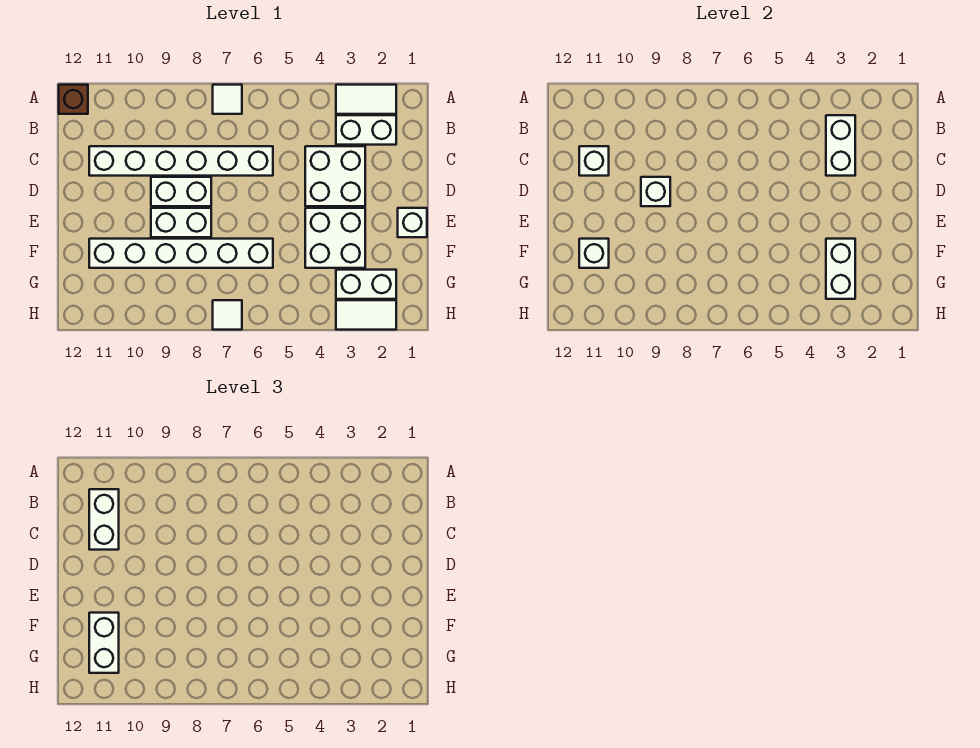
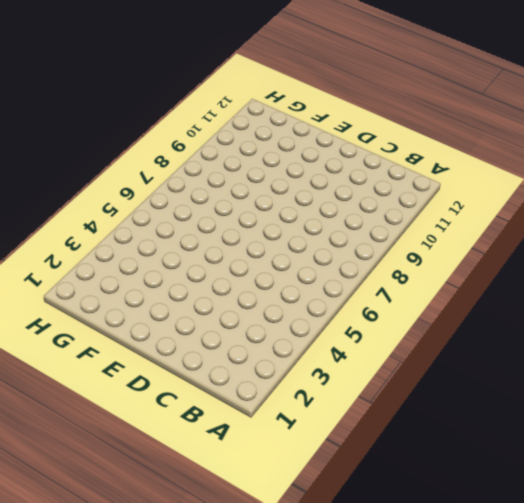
none -> white 1x2 tile [336,85,396,114]
none -> white 1x1 tile [213,85,242,114]
none -> brown 1x1 brick [59,85,88,114]

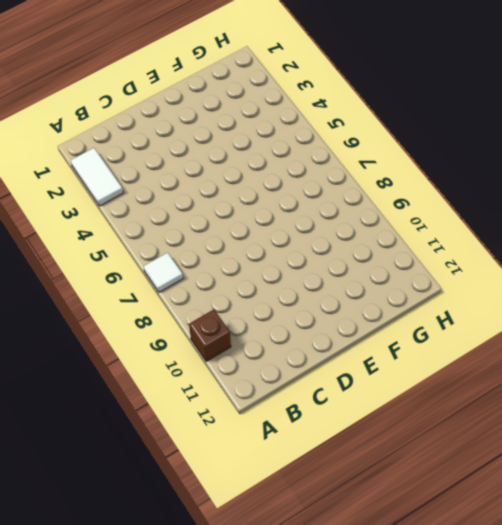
brown 1x1 brick [189,309,231,361] -> brown 1x1 brick moved to [59,85,88,114]
none -> white 1x2 brick [336,115,396,145]
none -> white 2x2 brick [305,146,365,206]
none -> white 1x6 brick [89,146,273,176]

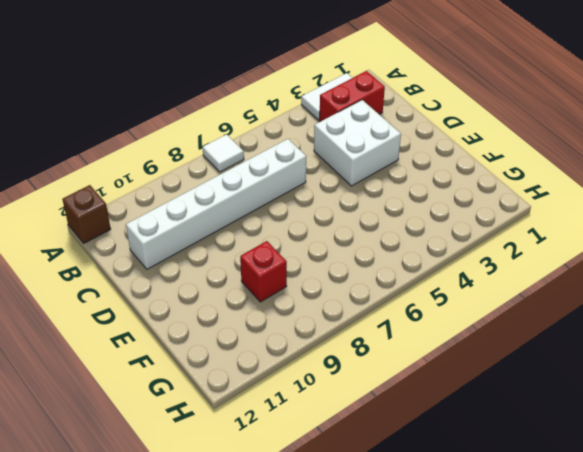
red 1x2 brick [319,71,385,122] -> white 1x2 brick [336,115,396,145]
red 1x1 brick [240,241,287,302] -> white 1x6 brick [89,239,273,268]
none -> white 1x2 brick [151,177,211,206]
none -> white 1x1 brick [398,208,427,237]
none -> white 2x2 brick [305,208,365,268]

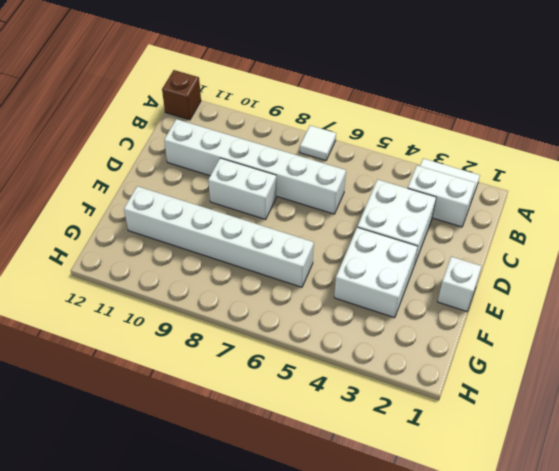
none -> white 1x2 brick [151,208,211,237]
none -> white 1x2 brick [336,270,396,299]
none -> white 1x2 tile [336,300,396,330]

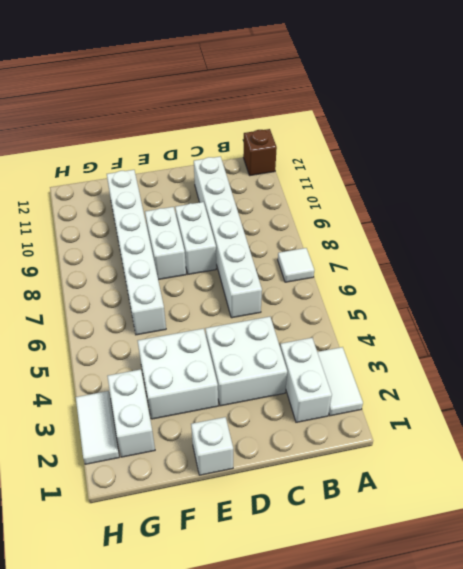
none -> white 1x1 tile [213,300,242,330]
none -> white 1x2 brick [826,115,855,176]
none -> white 1x1 brick [579,146,609,176]

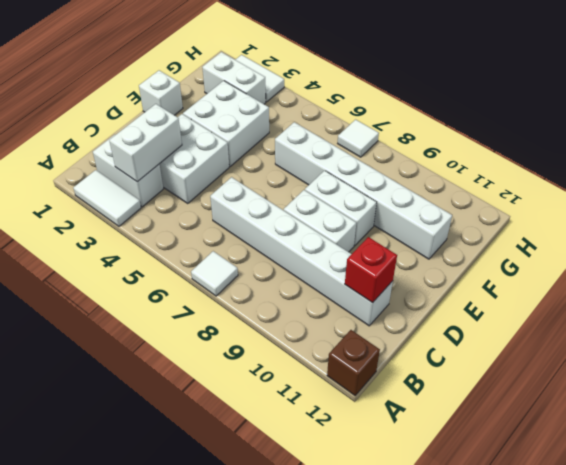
red 1x1 brick [345,237,397,303] -> white 1x1 brick [579,146,609,176]
none -> white 1x1 brick [641,177,670,206]
none -> white 1x2 brick [826,239,855,299]
none -> white 1x1 brick [579,239,609,268]

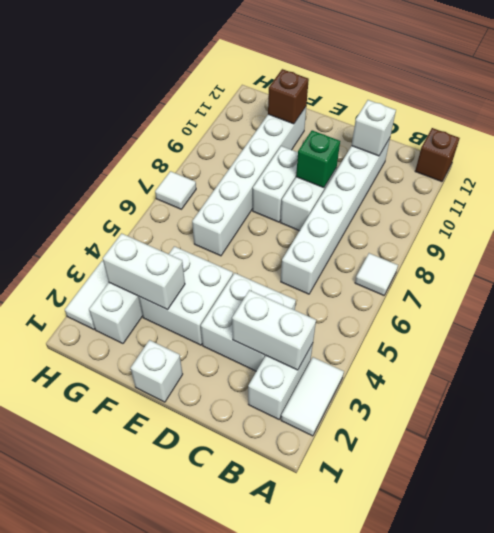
green 1x1 brick [296,130,340,188] -> white 1x1 brick [641,177,670,206]
brown 1x1 brick [268,69,309,124] -> white 1x1 brick [579,239,609,268]
none -> white 1x2 brick [89,489,119,550]
none -> white 1x2 brick [89,613,119,673]

